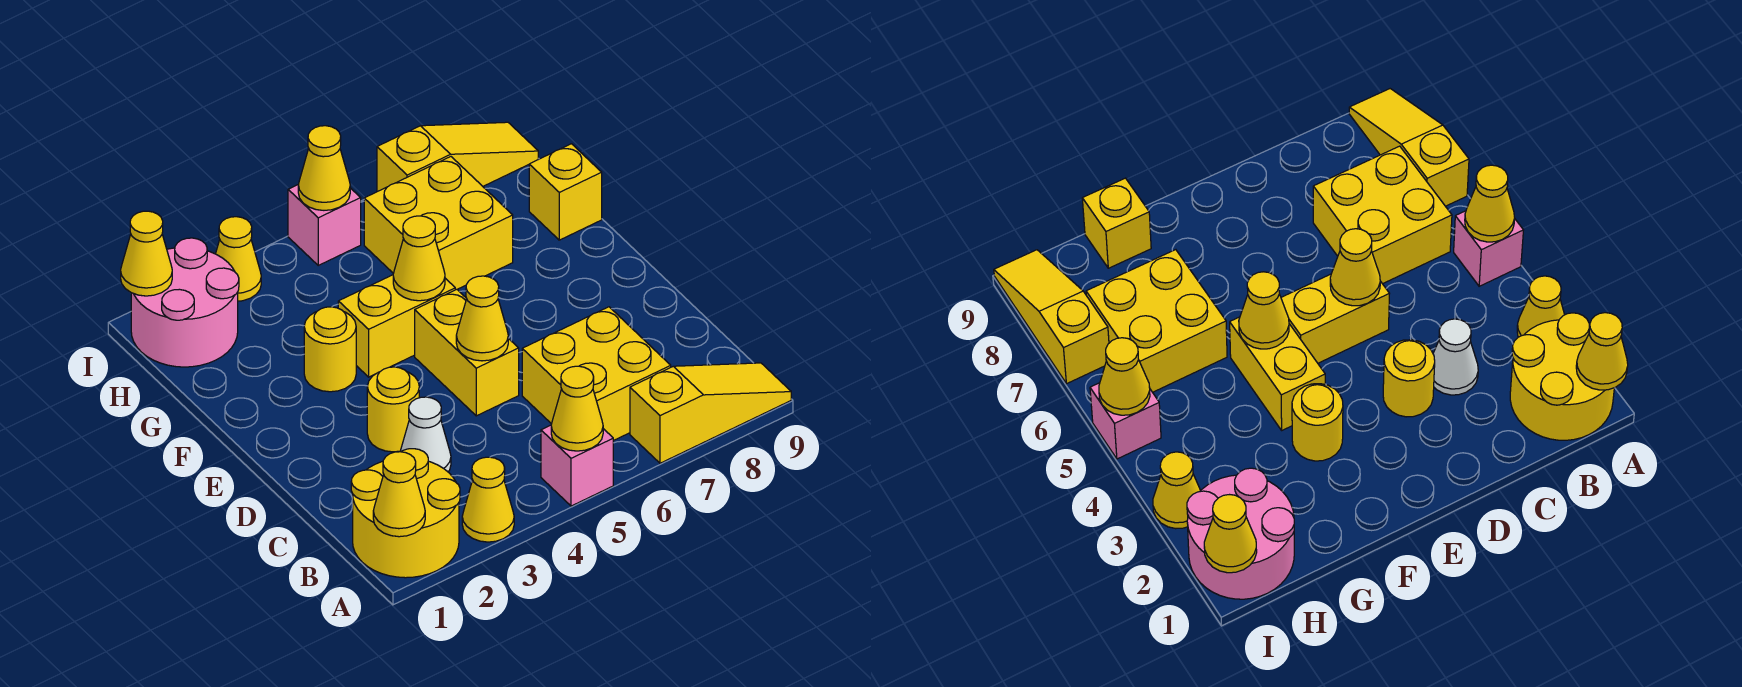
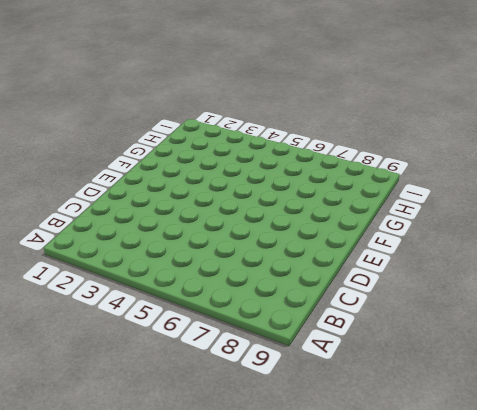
none -> yellow 2x2 round brick [351,449,460,578]
none -> yellow 1x1 cone [462,457,514,542]
none -> pink 1x1 brick [541,425,613,506]

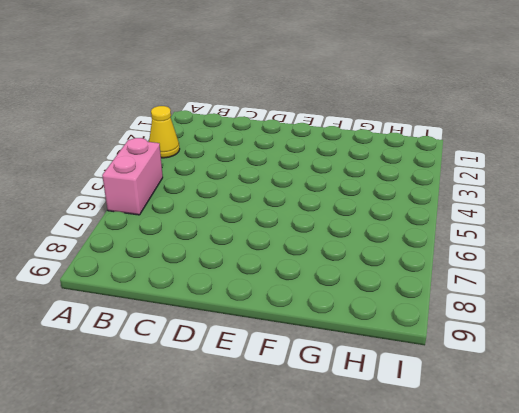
pink 1x2 brick [102,138,163,215] -> pink 1x1 brick [541,425,613,506]
none -> yellow 2x2 round brick [351,449,460,578]
none -> yellow 1x3 slope [630,363,791,463]
none -> yellow 2x2 brick [522,307,671,441]

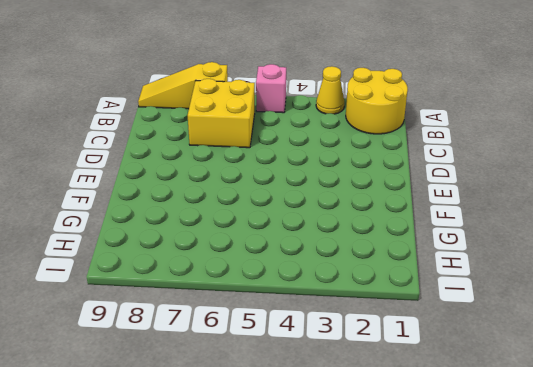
none -> white 1x1 cone [400,397,451,472]
none -> yellow 1x1 round brick [367,367,419,452]
none -> yellow 1x2 brick [415,289,519,416]

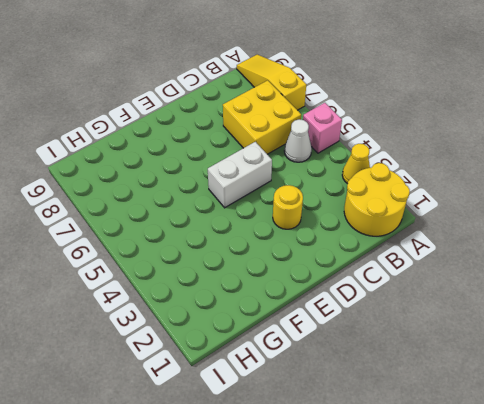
white 1x1 cone [284,119,312,162] -> white 1x1 cone moved to [400,397,451,472]
white 1x2 brick [208,142,272,208] -> yellow 1x2 brick [415,289,519,416]
none -> yellow 1x1 round brick [304,307,356,392]
none -> yellow 1x2 brick [338,275,455,377]
none -> yellow 2x2 brick [364,157,513,290]

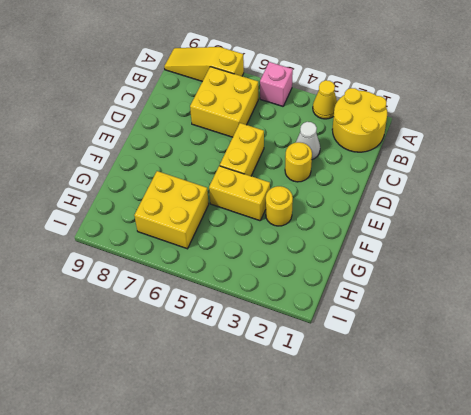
none -> yellow 1x1 brick [529,144,602,240]
none -> pink 2x2 round brick [131,238,239,367]
none -> yellow 1x1 cone [216,217,261,301]

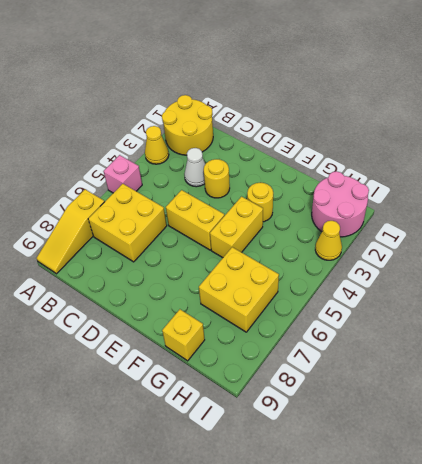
none -> pink 1x1 brick [288,185,361,265]
none -> yellow 1x3 slope [377,122,538,192]
none -> yellow 1x1 cone [373,452,425,537]

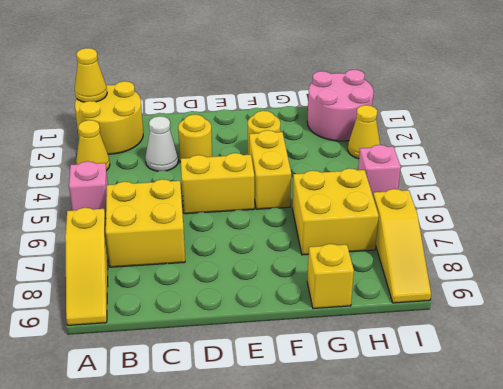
none -> yellow 1x1 cone [551,366,603,451]
none -> yellow 1x1 cone [456,276,508,361]
none -> yellow 1x1 cone [393,216,445,301]

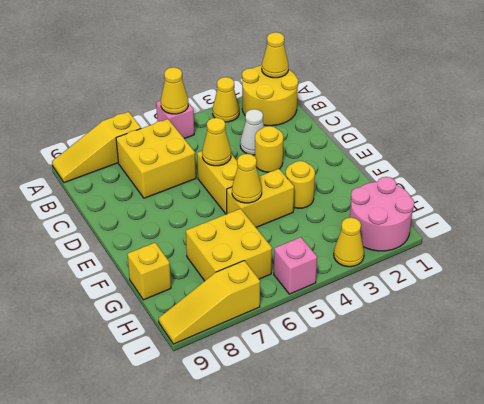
none -> yellow 1x1 cone [121,211,172,296]
none -> yellow 1x1 cone [298,126,350,210]

